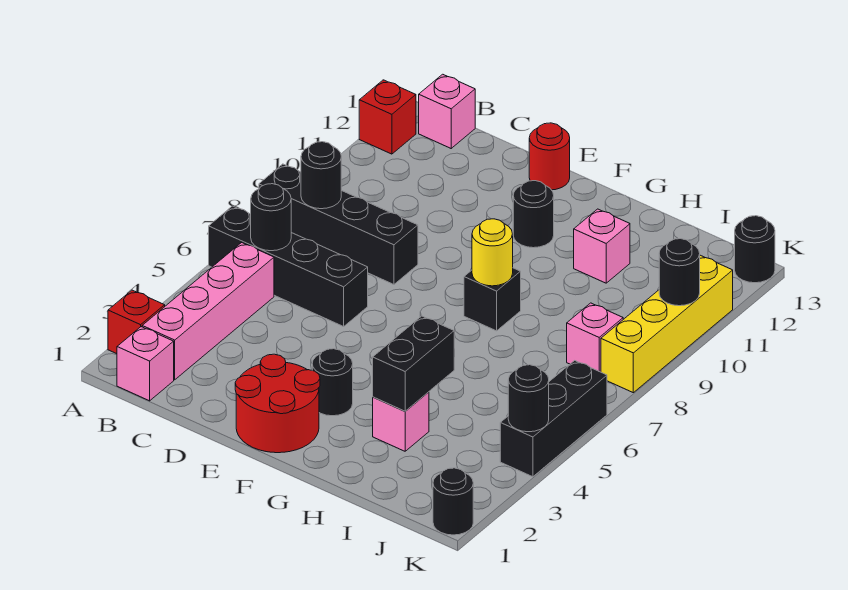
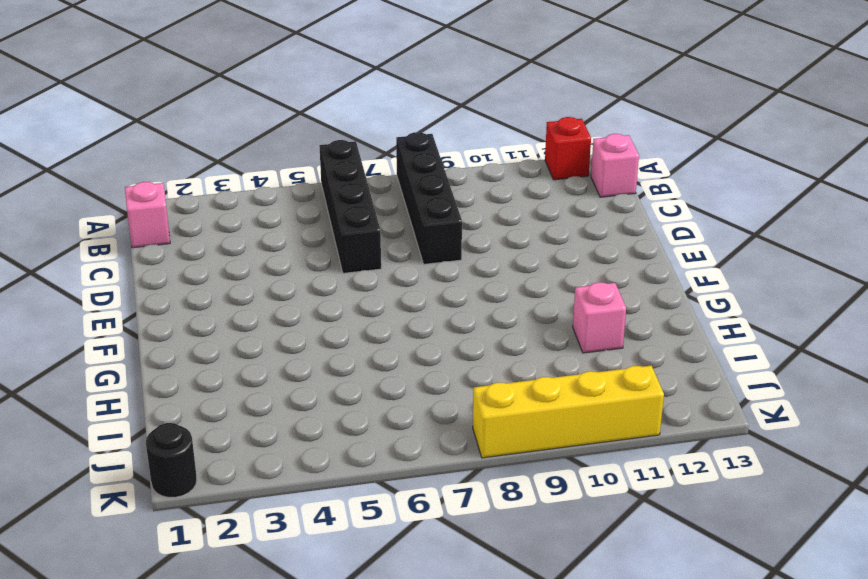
none -> red 1x1 brick [108,290,165,354]
none -> pink 1x4 brick [142,243,274,380]
none -> red 2x2 round brick [235,354,320,453]

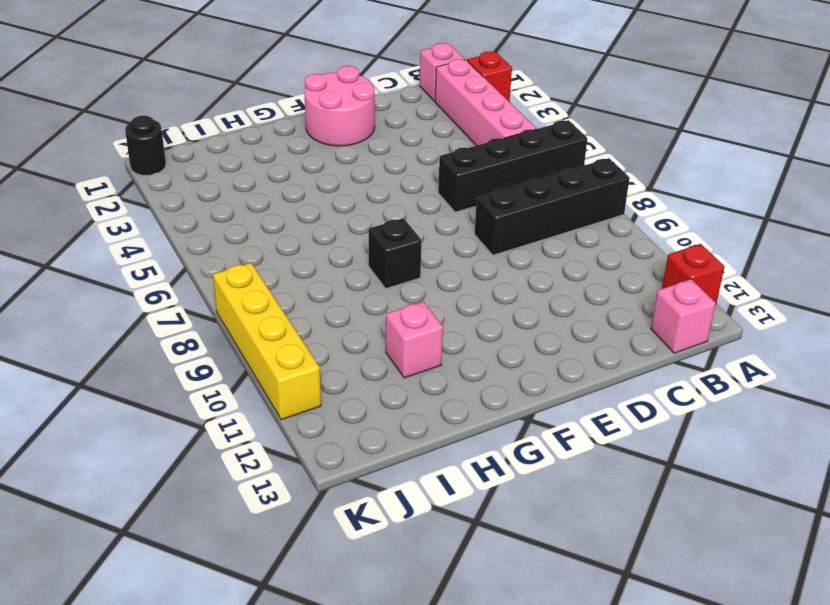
pink 2x2 round brick [304,66,375,146] -> red 2x2 round brick [235,354,320,453]
none -> red 1x1 round brick [529,123,570,190]
none -> black 1x1 round brick [312,349,353,416]
none -> black 1x1 round brick [513,181,554,248]

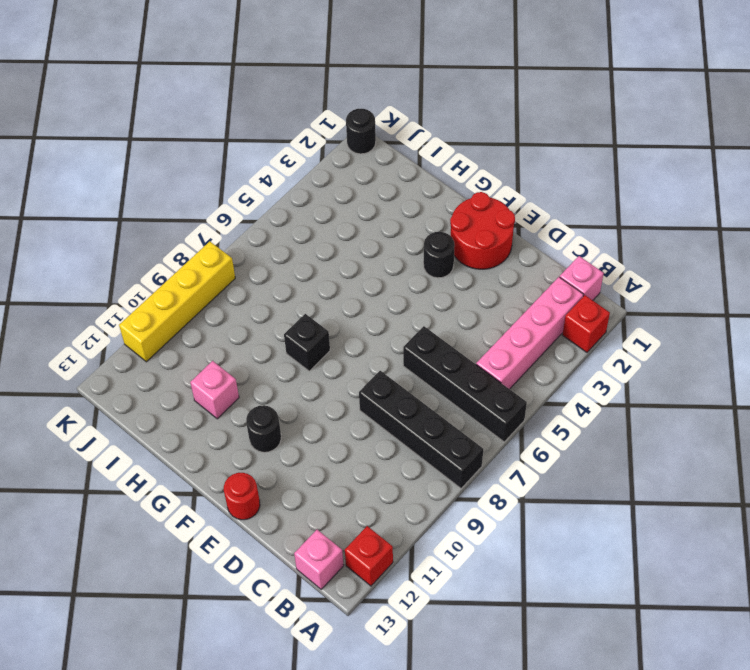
none -> pink 1x1 brick [373,392,429,451]
none -> pink 1x1 brick [567,303,623,372]
none -> black 1x3 brick [500,361,607,477]

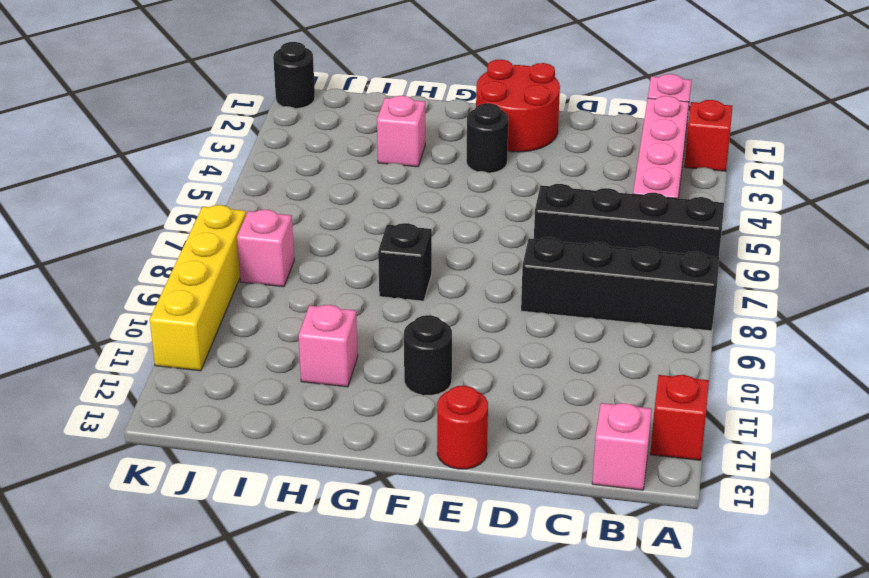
none -> black 1x3 brick [500,361,607,477]
none -> black 1x1 round brick [735,216,775,283]
none -> black 1x1 round brick [251,184,291,251]

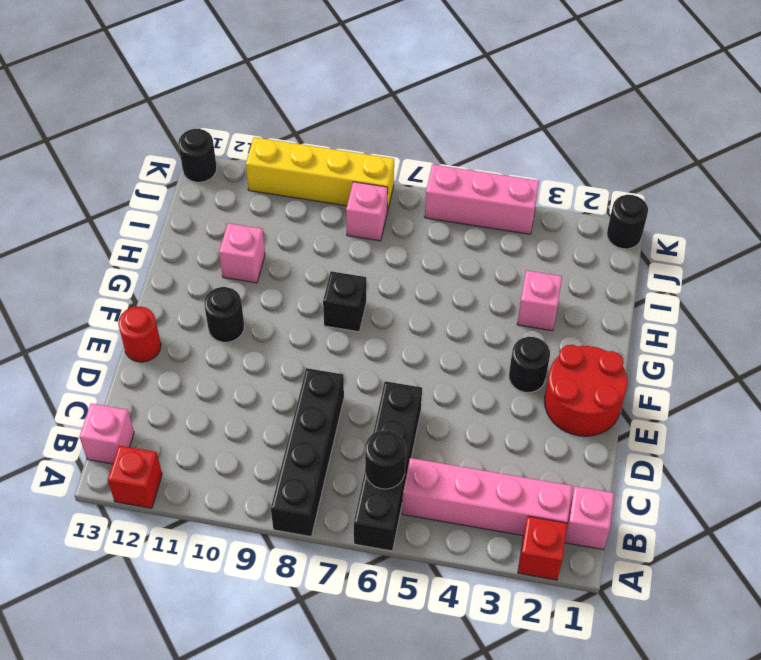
pink 1x3 brick [425,164,539,234] -> black 1x3 brick [500,361,607,477]
none -> black 1x1 round brick [301,142,341,209]
none -> yellow 1x1 round brick [472,219,513,286]
none -> black 1x2 brick [373,316,454,411]

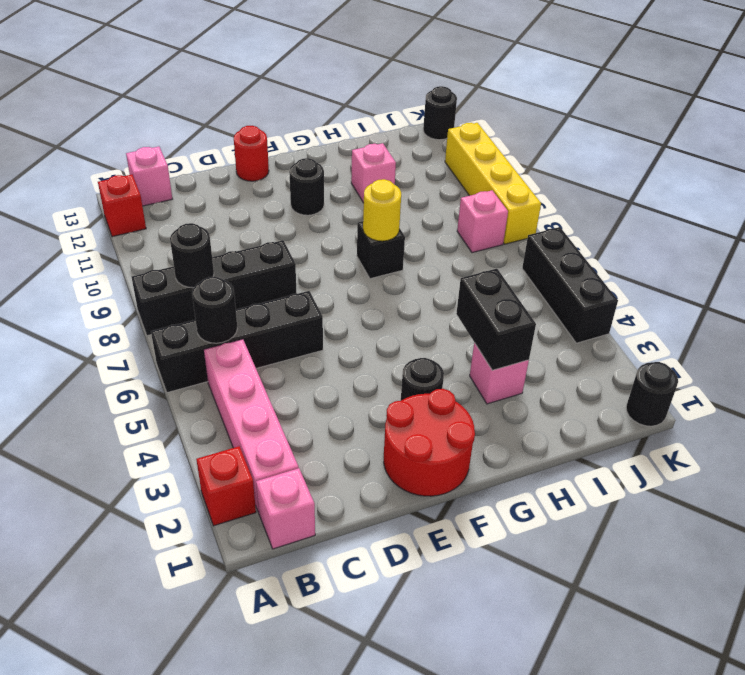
none -> black 1x1 round brick [508,365,549,432]
none -> black 1x1 round brick [659,239,700,306]

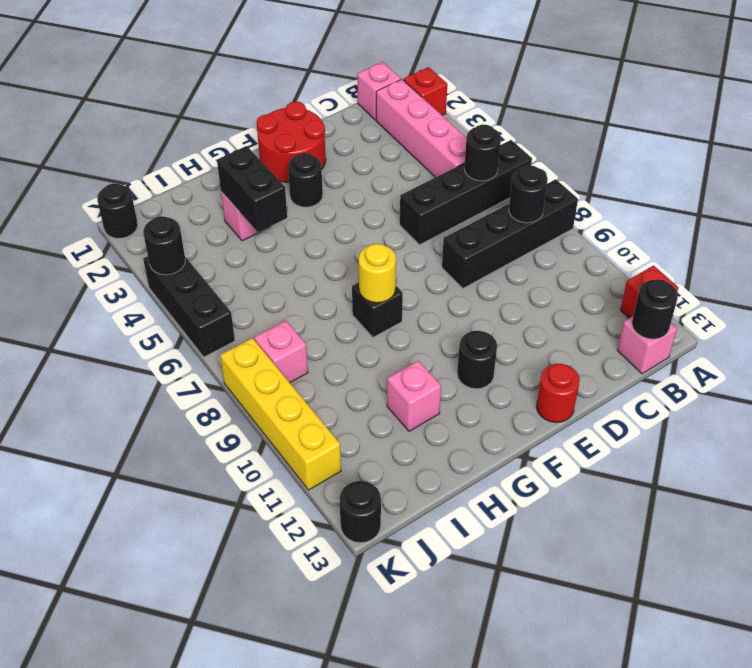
black 1x1 round brick [632,279,678,339] -> black 1x1 round brick moved to [659,239,700,306]

